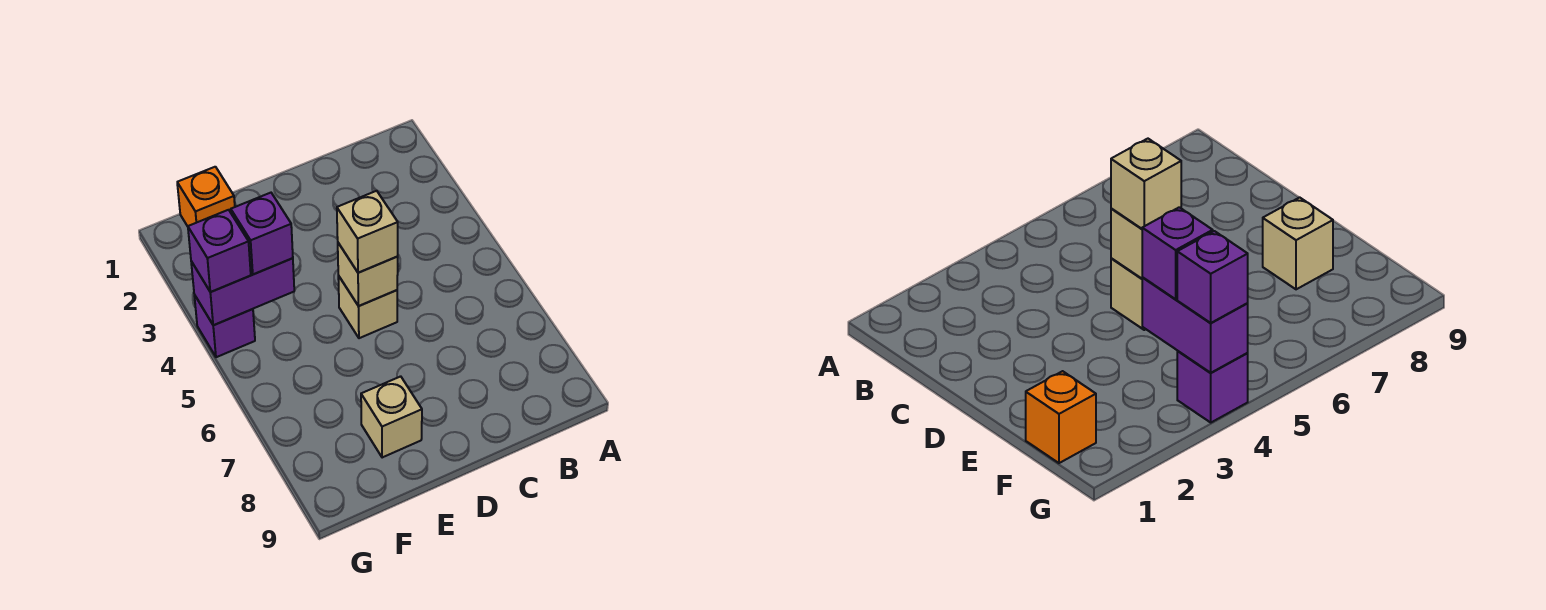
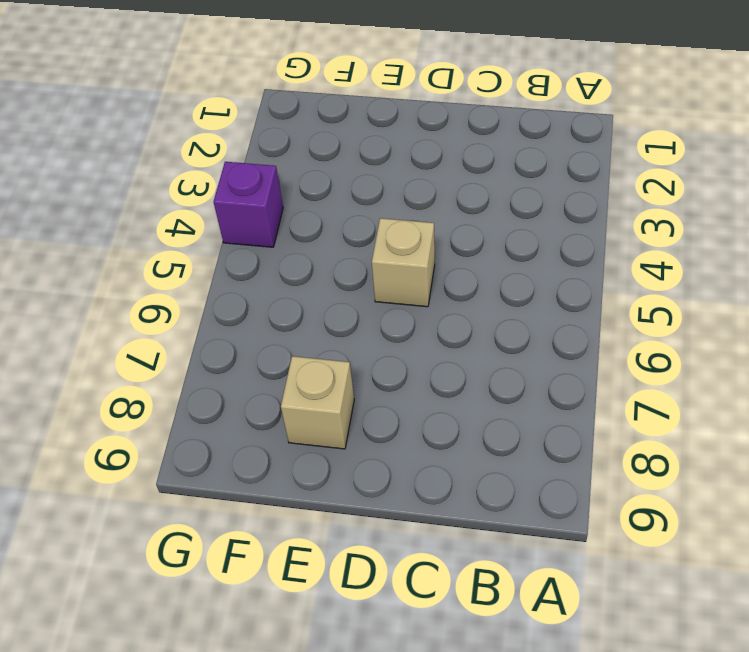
none -> orange 1x1 brick [177,167,235,226]
none -> tan 1x1 brick [338,243,398,306]

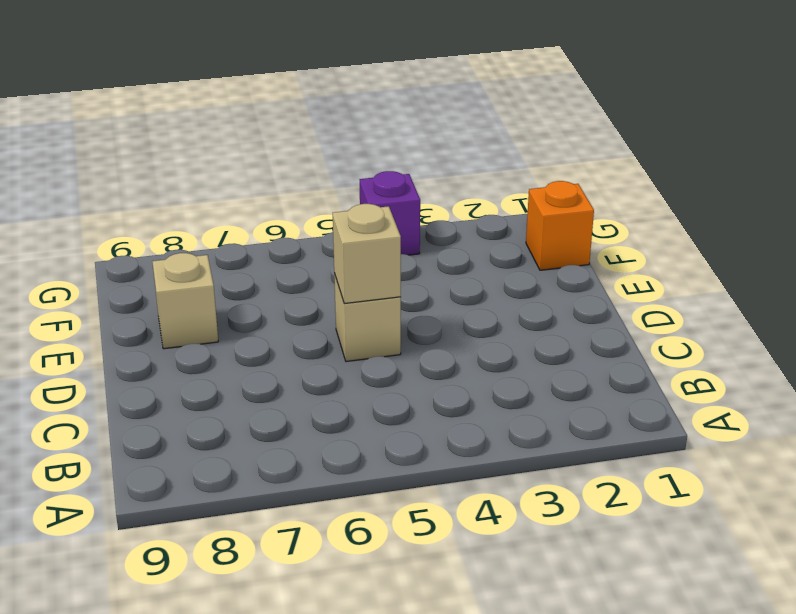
none -> purple 1x2 brick [191,258,294,325]
none -> tan 1x1 brick [337,191,398,273]

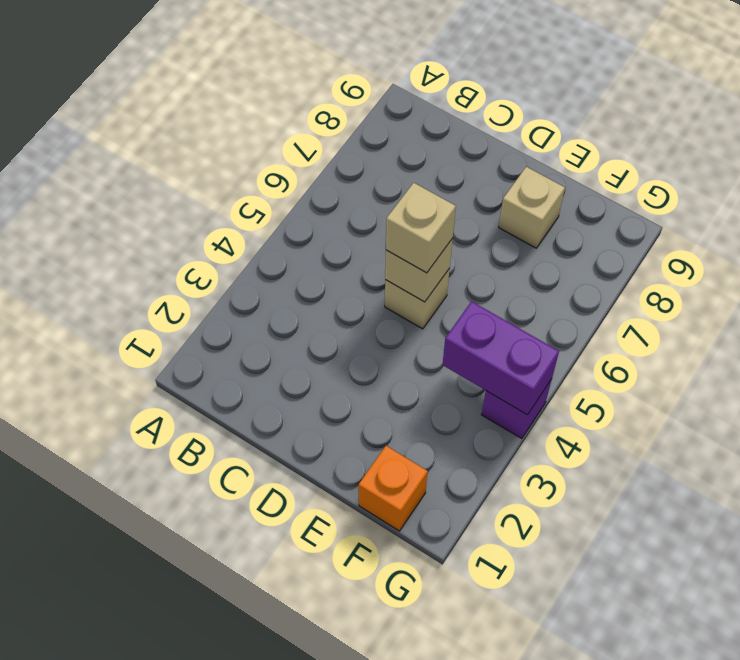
none -> purple 1x1 brick [231,193,293,274]
none -> purple 1x1 brick [188,210,251,292]

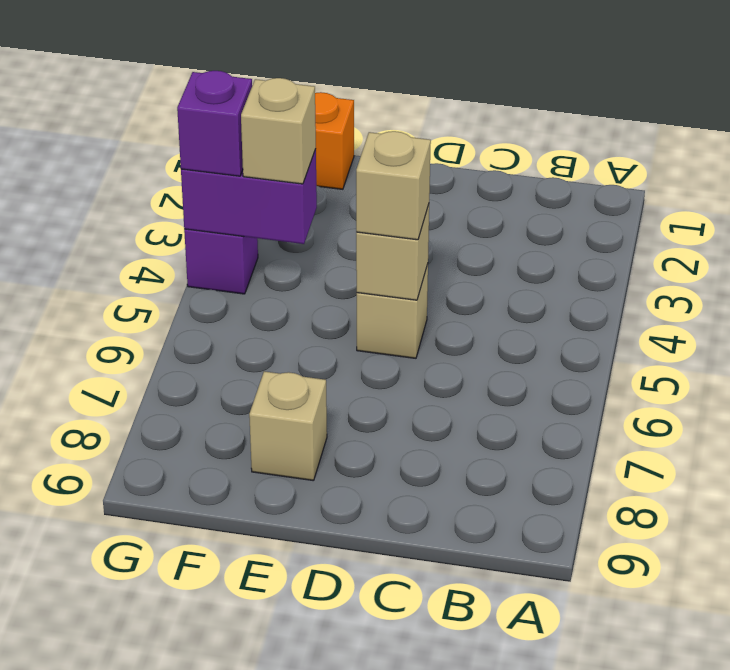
tan 1x1 brick [241,78,316,184] -> purple 1x1 brick [231,193,293,274]

